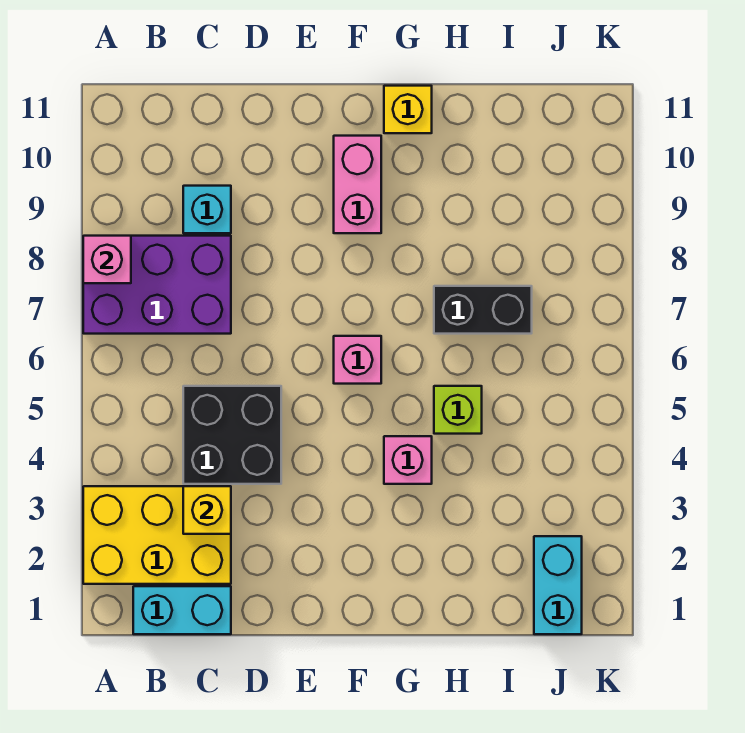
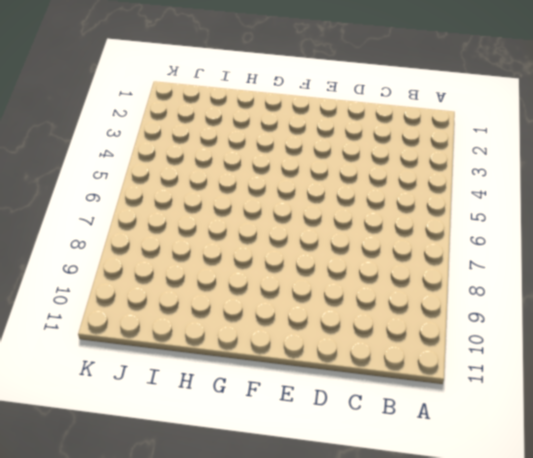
none -> yellow 2x3 brick [83,486,231,584]
none -> purple 2x3 brick [83,236,231,334]
none -> cyan 1x2 brick [133,586,231,634]

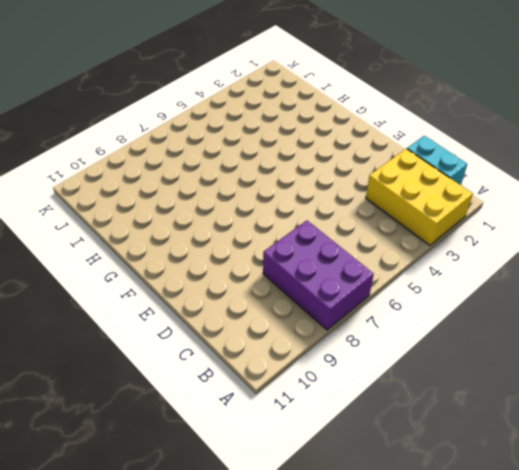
none -> black 2x2 brick [183,386,281,484]
none -> cyan 1x1 brick [183,186,231,233]
none -> pink 1x1 brick [334,336,381,384]

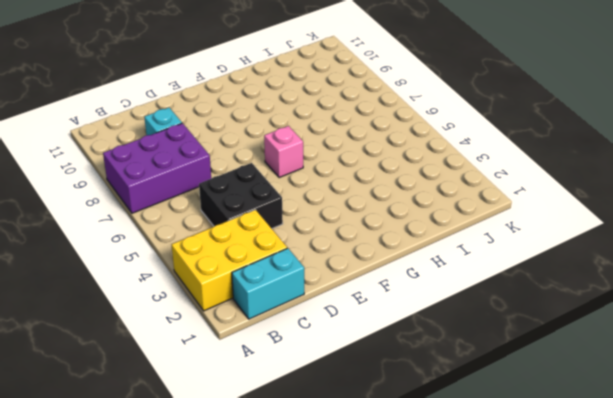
none -> pink 1x2 brick [334,136,381,233]
none -> pink 1x1 brick [384,436,432,484]
none -> yellow 1x1 brick [384,86,432,133]

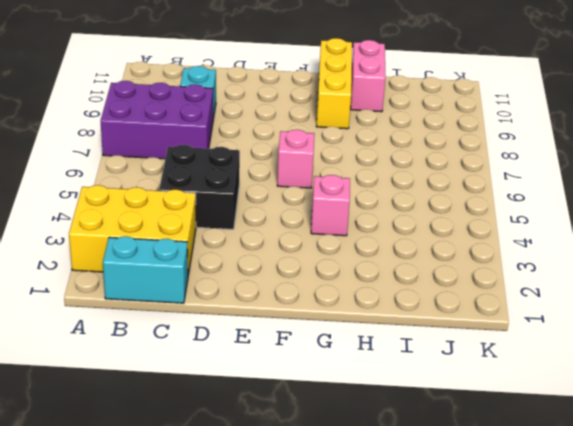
yellow 1x3 brick [316,38,352,129] -> yellow 1x1 brick [384,86,432,133]
pink 1x2 brick [351,40,386,112] -> pink 1x2 brick moved to [334,136,381,233]
none -> lime 1x1 brick [434,386,482,434]
none -> black 1x2 brick [434,286,532,334]
none -> cyan 1x2 brick [534,536,582,634]

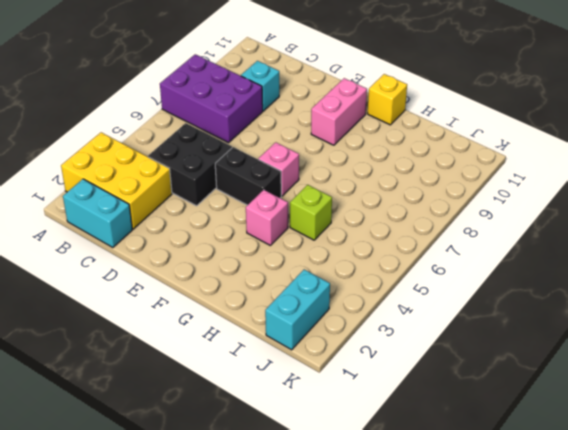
black 1x2 brick [215,147,281,205] -> black 1x2 brick moved to [434,286,532,334]
none -> pink 1x1 brick [83,236,131,283]
none -> yellow 1x1 brick [183,486,231,534]

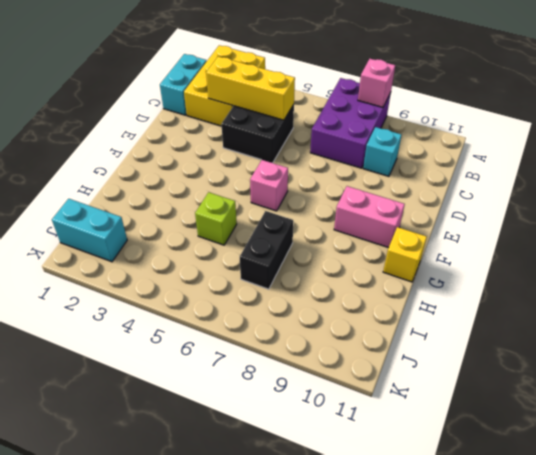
yellow 1x3 brick [206,57,295,120] -> yellow 1x1 brick [183,486,231,534]
none -> pink 1x1 brick [384,436,432,484]

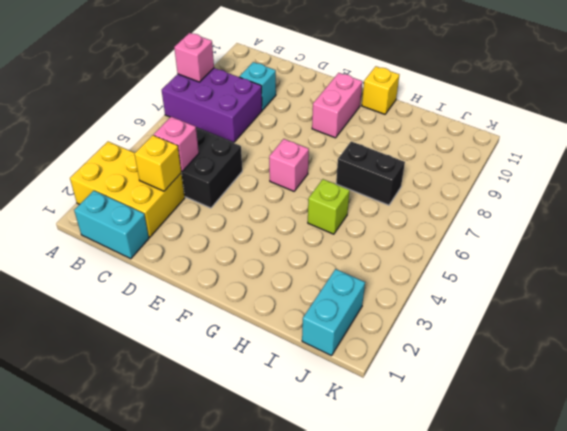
pink 1x1 brick [154,117,199,171] -> pink 1x1 brick moved to [384,436,432,484]

